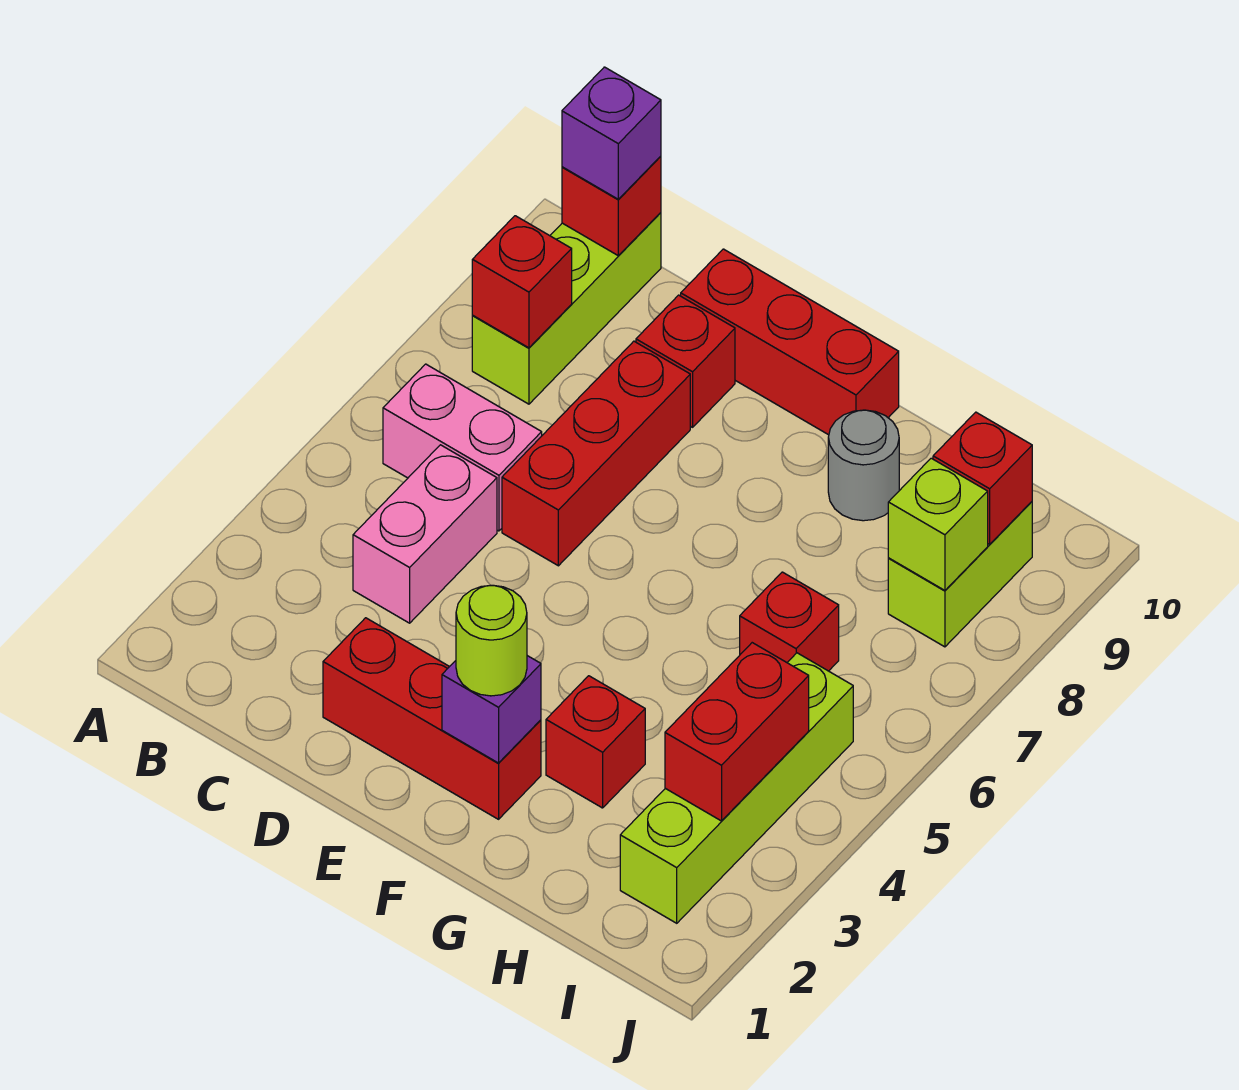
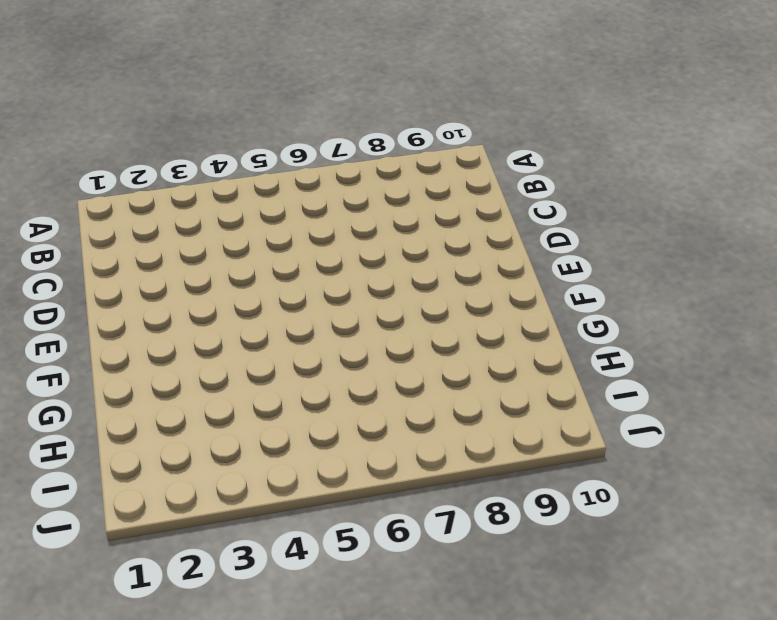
none -> pink 1x2 brick [383,364,542,531]
none -> lime 1x3 brick [472,213,661,404]
none -> pink 1x2 brick [353,445,497,623]

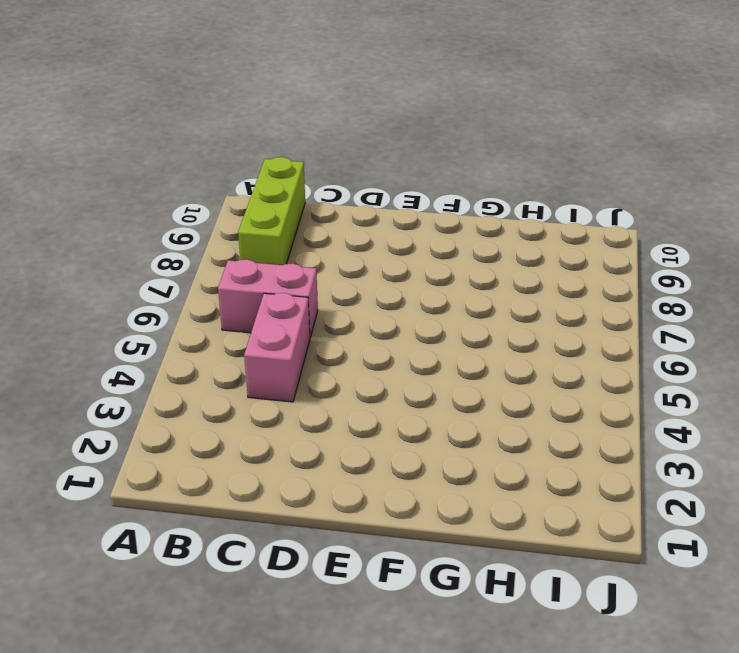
none -> red 1x3 brick [323,618,541,819]
none -> red 1x3 brick [502,341,690,566]
none -> red 1x1 brick [636,295,735,427]

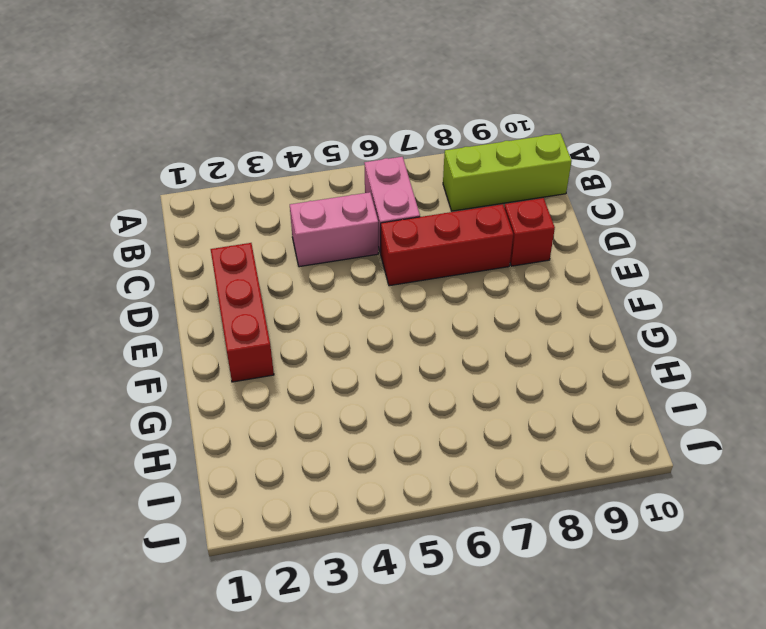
none -> red 1x3 brick [681,249,899,435]
none -> red 1x1 brick [546,676,645,808]
none -> grey 1x1 round brick [828,410,899,521]

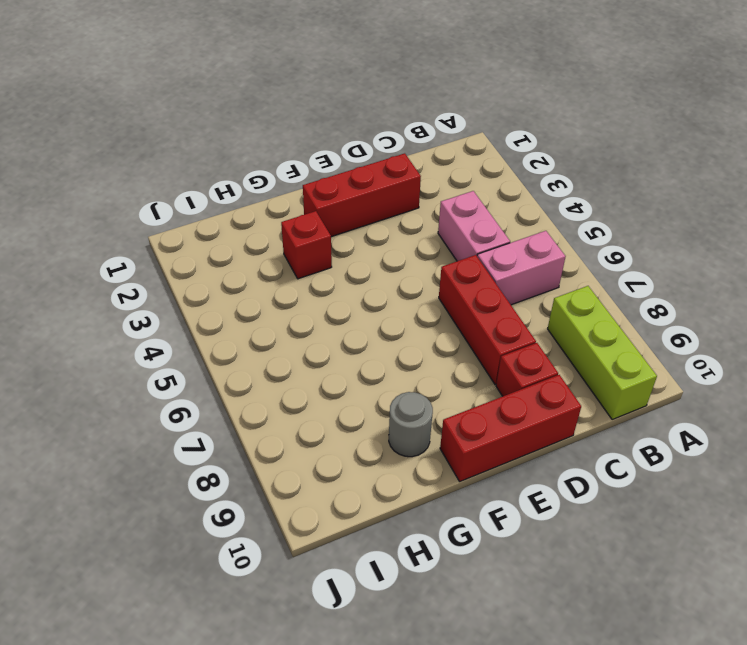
none -> red 1x1 brick [740,572,839,671]
none -> lime 1x4 brick [620,653,853,923]
none -> lime 1x2 brick [888,502,1032,647]

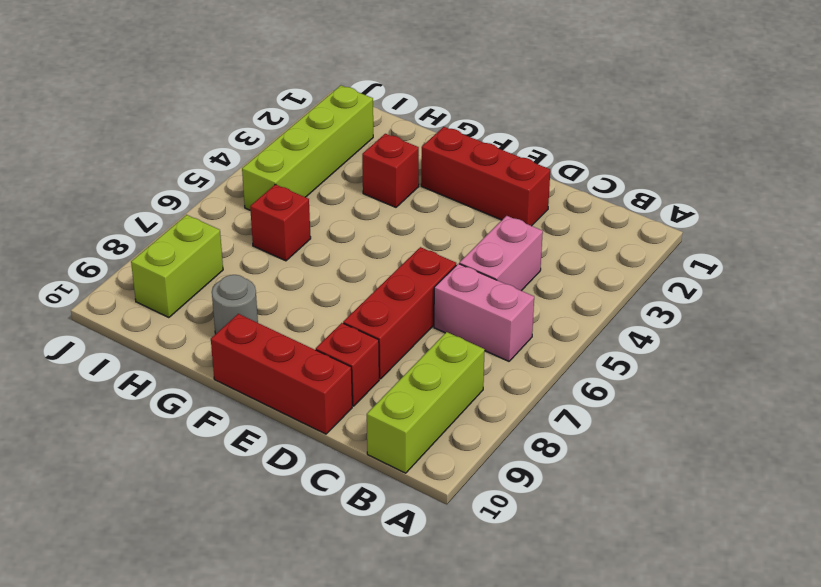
none -> red 1x1 brick [472,216,572,348]
none -> red 1x1 brick [562,156,661,255]
none -> purple 1x1 brick [442,656,541,763]

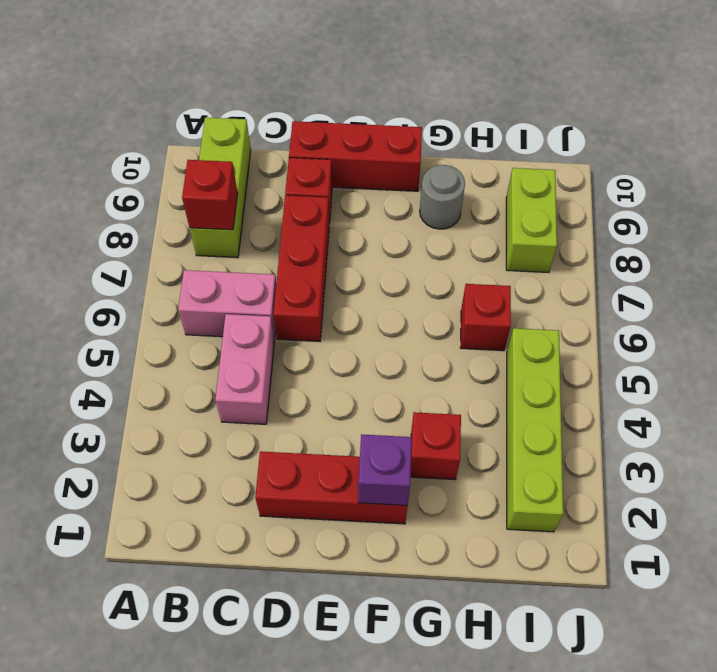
none -> red 1x1 brick [562,156,661,255]
none -> red 1x2 brick [665,643,809,821]
none -> lime 1x1 brick [888,458,988,590]

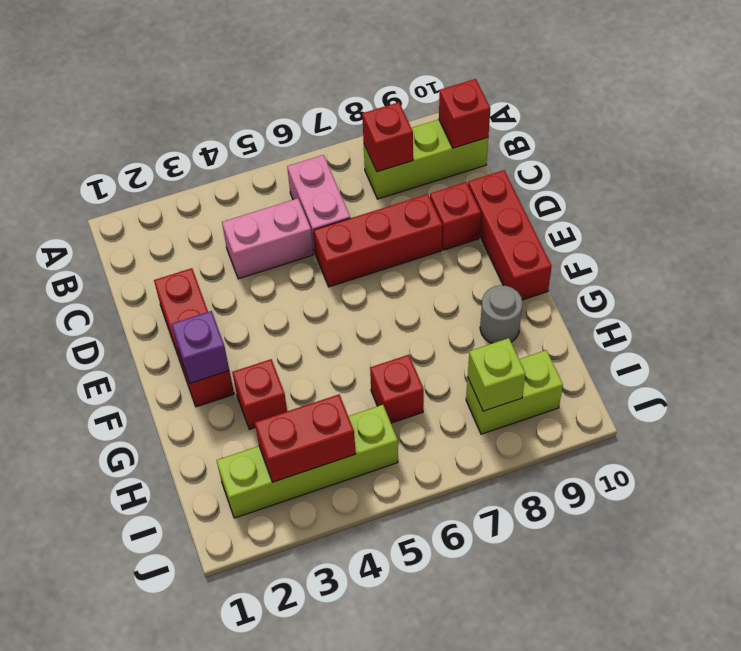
none -> red 1x1 brick [933,412,1032,544]
none -> purple 1x1 brick [562,67,661,199]
none -> lime 1x1 round brick [456,585,527,696]

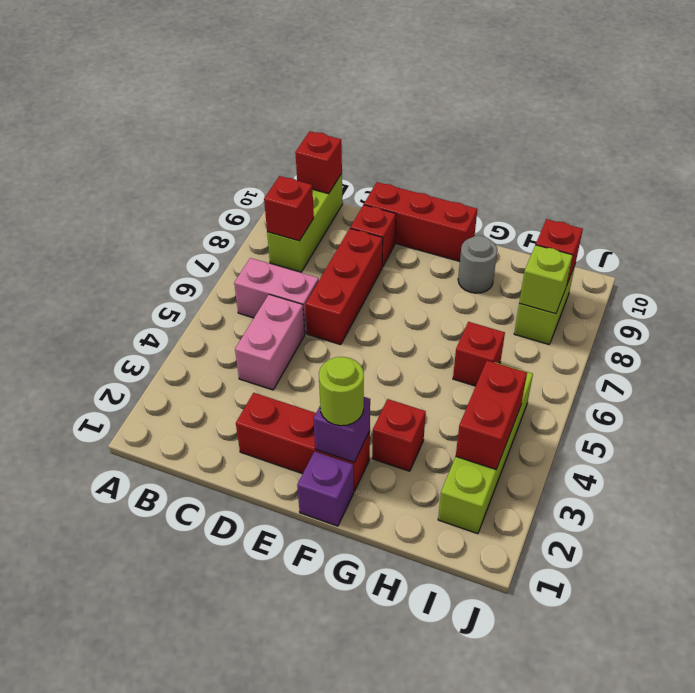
purple 1x1 brick [297,451,354,526] -> purple 1x1 brick moved to [562,67,661,199]

